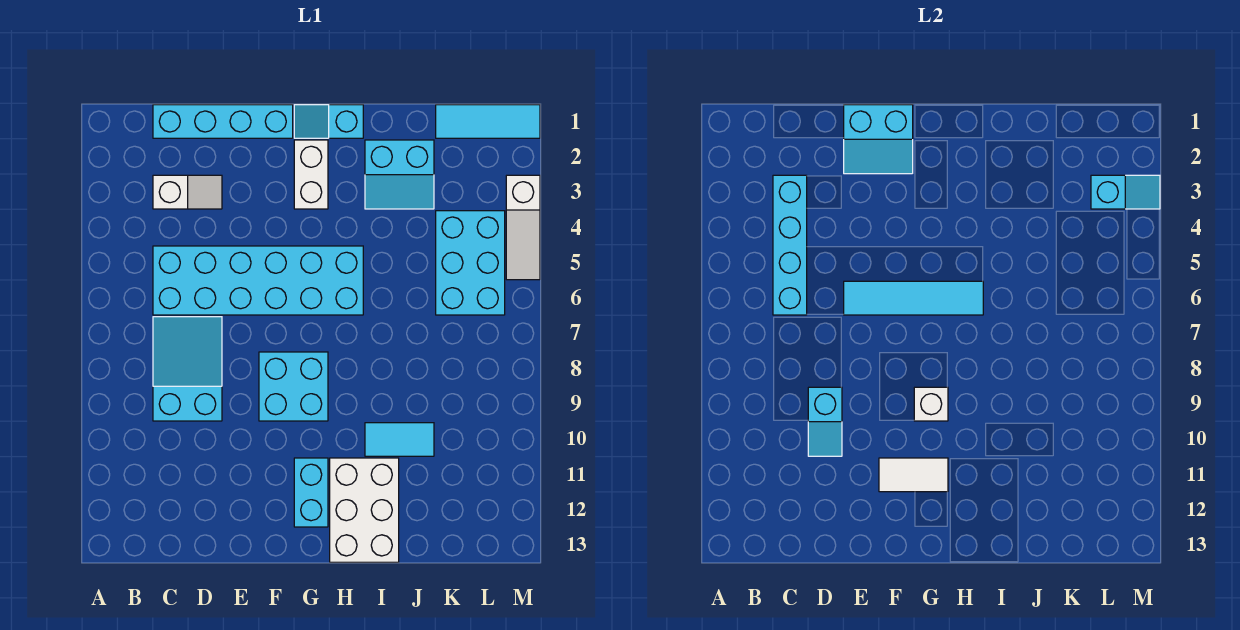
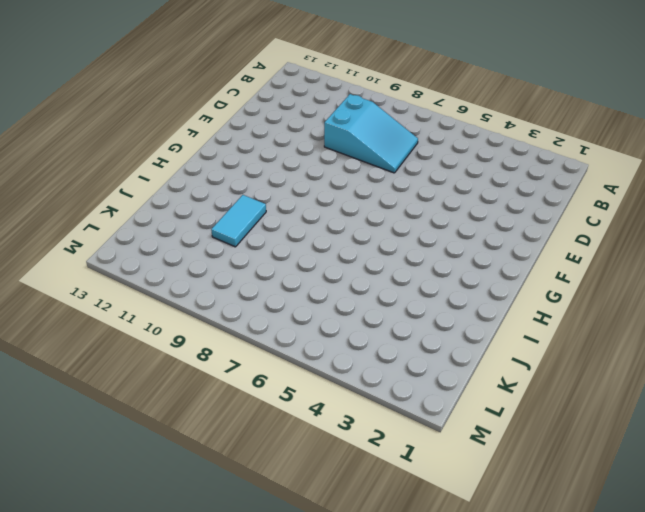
none -> cyan 1x4 brick [153,105,293,138]
none -> white 1x2 slope [153,175,222,209]
none -> cyan 2x6 brick [153,246,363,315]

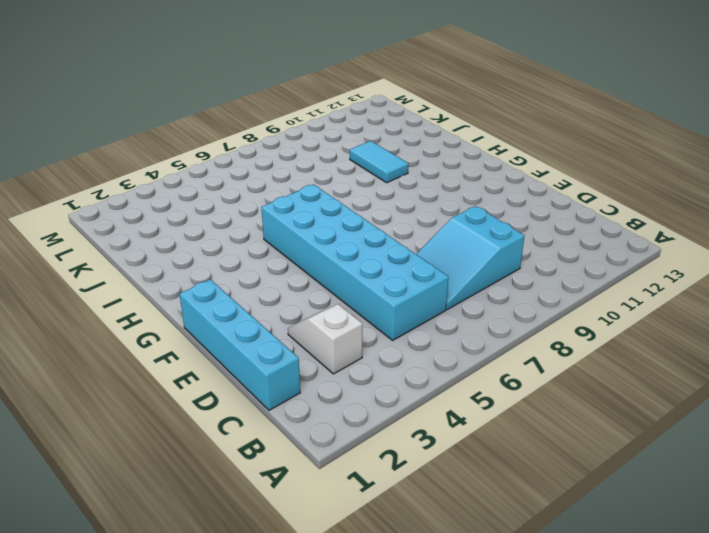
none -> cyan 2x2 brick [259,352,328,421]
none -> cyan 1x2 slope [294,105,363,138]
none -> white 1x2 brick [294,140,328,209]

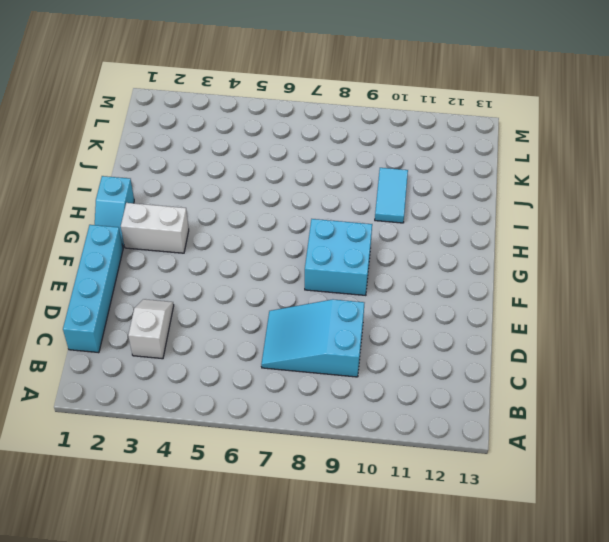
none -> cyan 2x6 brick [153,246,363,315]
none -> cyan 1x2 brick [294,458,328,527]
none -> white 2x3 brick [330,458,399,562]

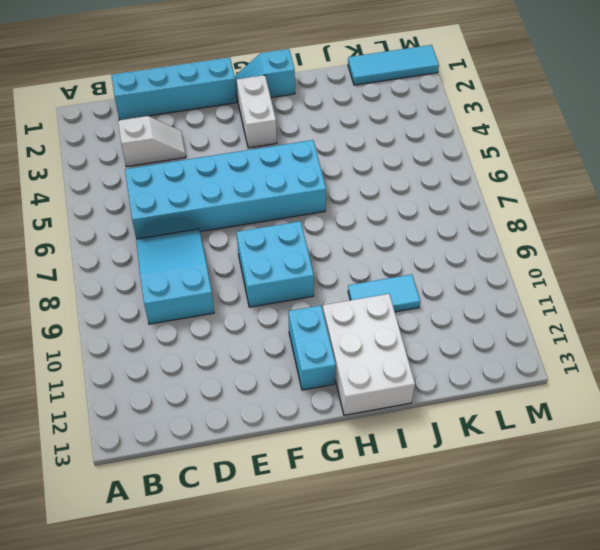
none -> cyan 2x2 slope [365,140,434,209]
none -> cyan 2x3 brick [436,211,505,315]
none -> white 1x3 slope [506,175,540,280]

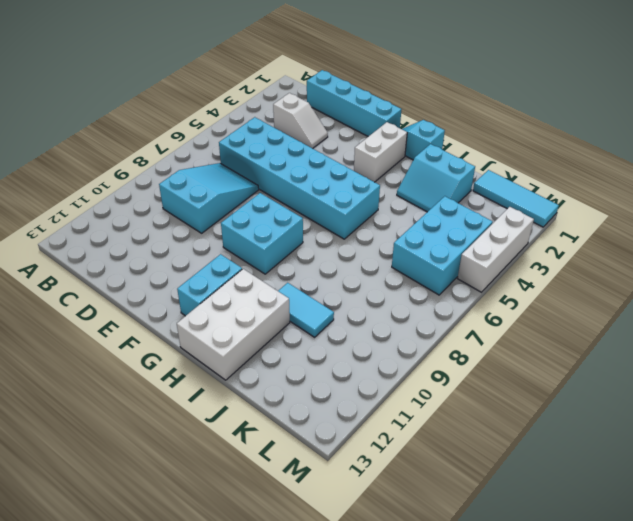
white 1x3 brick [458,207,534,292] -> white 1x3 slope [506,175,540,280]
none -> cyan 1x4 brick [773,175,807,315]
none -> cyan 1x2 slope [808,387,842,456]
none -> cyan 2x2 slope [844,105,913,174]

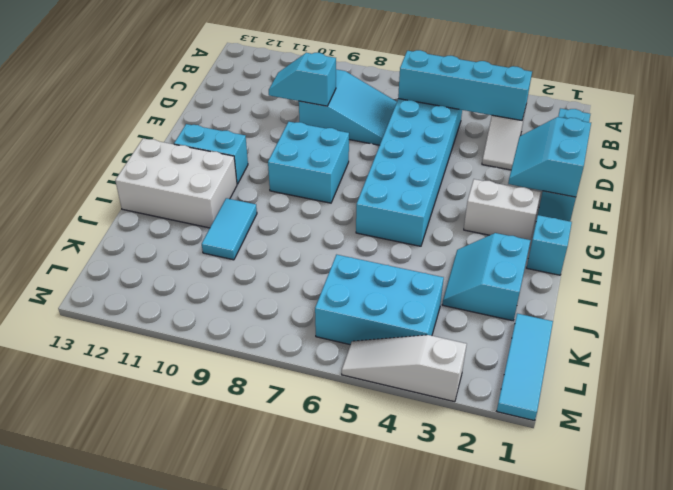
none -> cyan 1x4 tile [844,281,983,315]
none -> white 1x2 tile [879,458,948,492]
none -> white 1x1 brick [914,387,948,421]

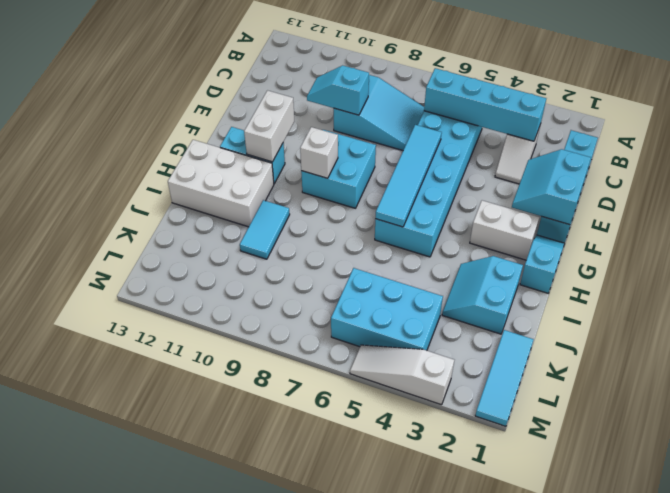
white 1x2 brick [244,90,294,162] -> white 1x2 tile [879,458,948,492]
none -> cyan 1x2 slope [1091,175,1160,209]

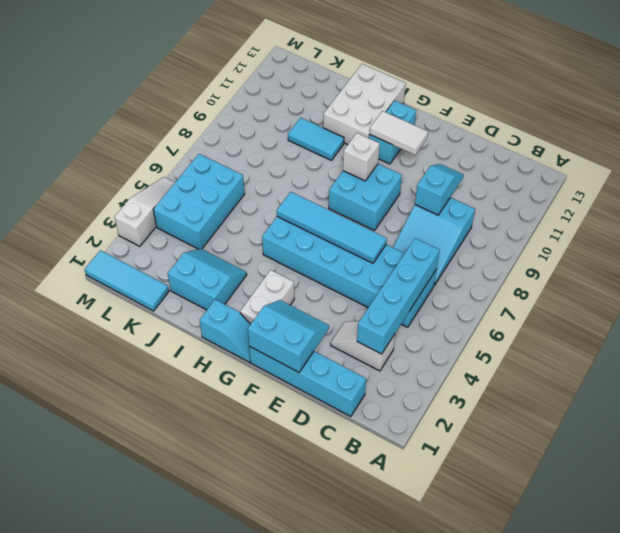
none -> cyan 1x2 slope [1091,175,1160,209]

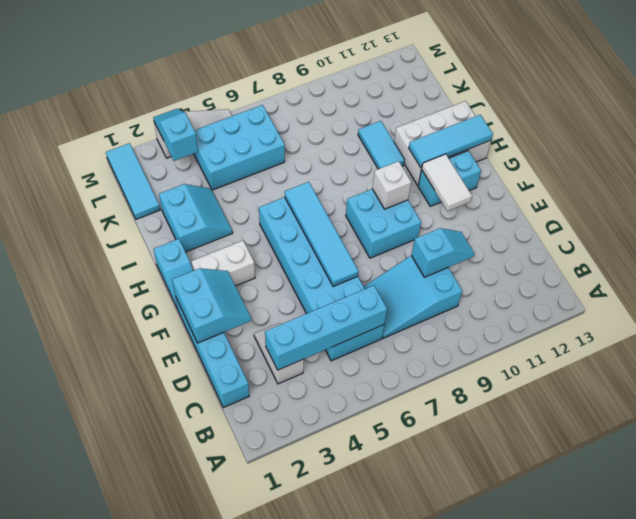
cyan 1x3 tile [409,115,493,168] -> none

